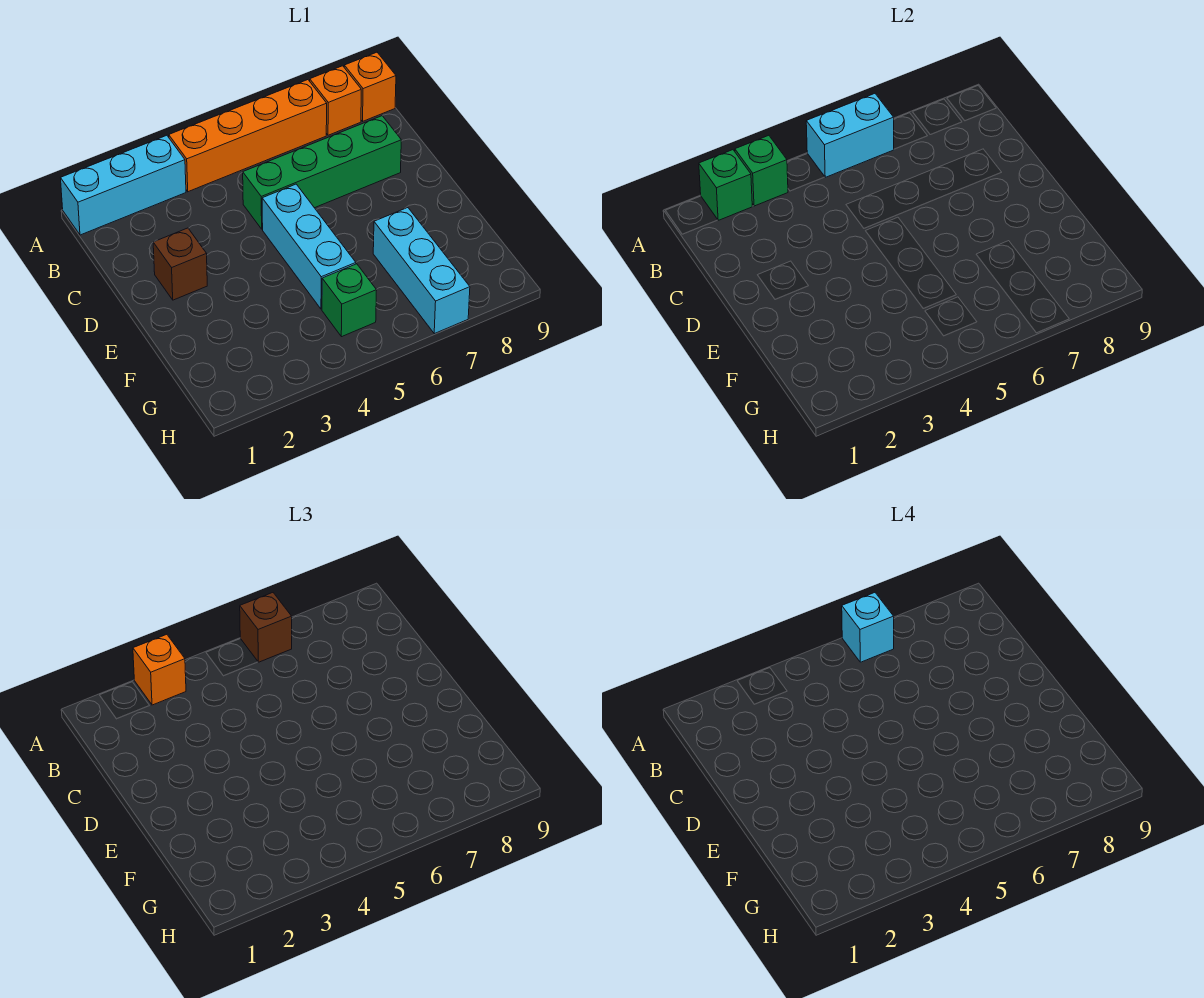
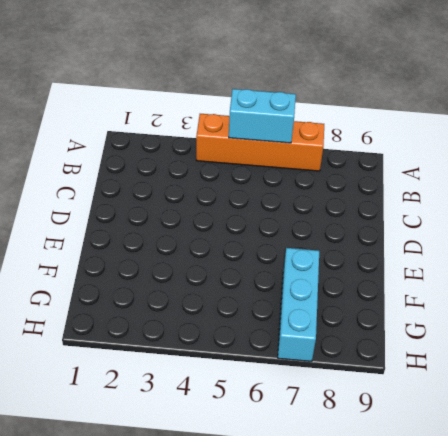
none -> cyan 1x3 brick [61,135,186,235]
none -> orange 1x1 brick [310,66,361,135]
none -> orange 1x1 brick [344,52,396,121]

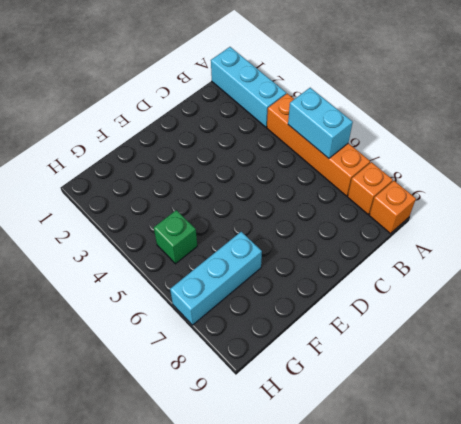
none -> green 1x4 brick [243,116,401,229]
none -> brown 1x1 brick [153,228,207,300]
none -> cyan 1x3 brick [262,184,356,309]

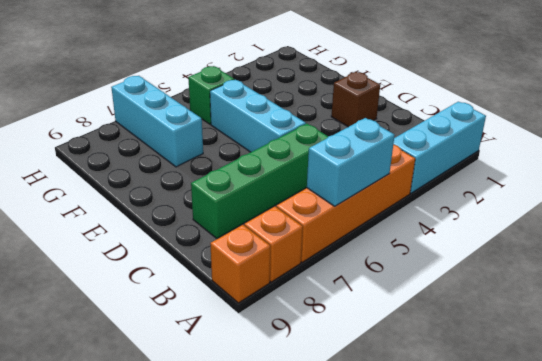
none -> green 1x1 brick [699,150,752,220]
none -> green 1x1 brick [735,135,788,206]
none -> orange 1x1 brick [133,634,186,705]

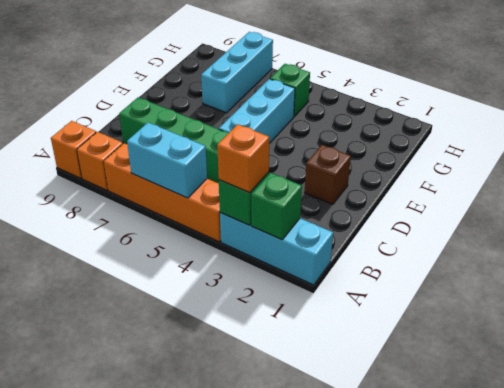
none -> brown 1x1 brick [240,593,292,662]
none -> cyan 1x1 brick [842,593,894,662]

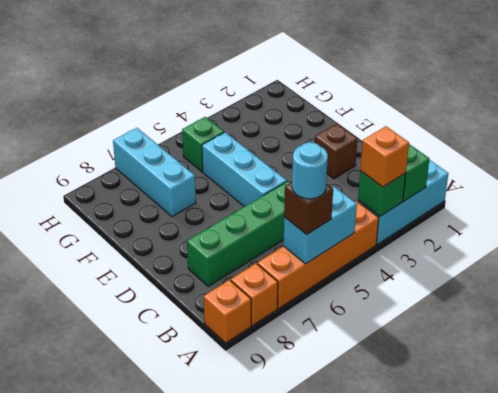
cyan 1x1 round brick [292,142,328,199] -> cyan 1x1 brick [842,593,894,662]

